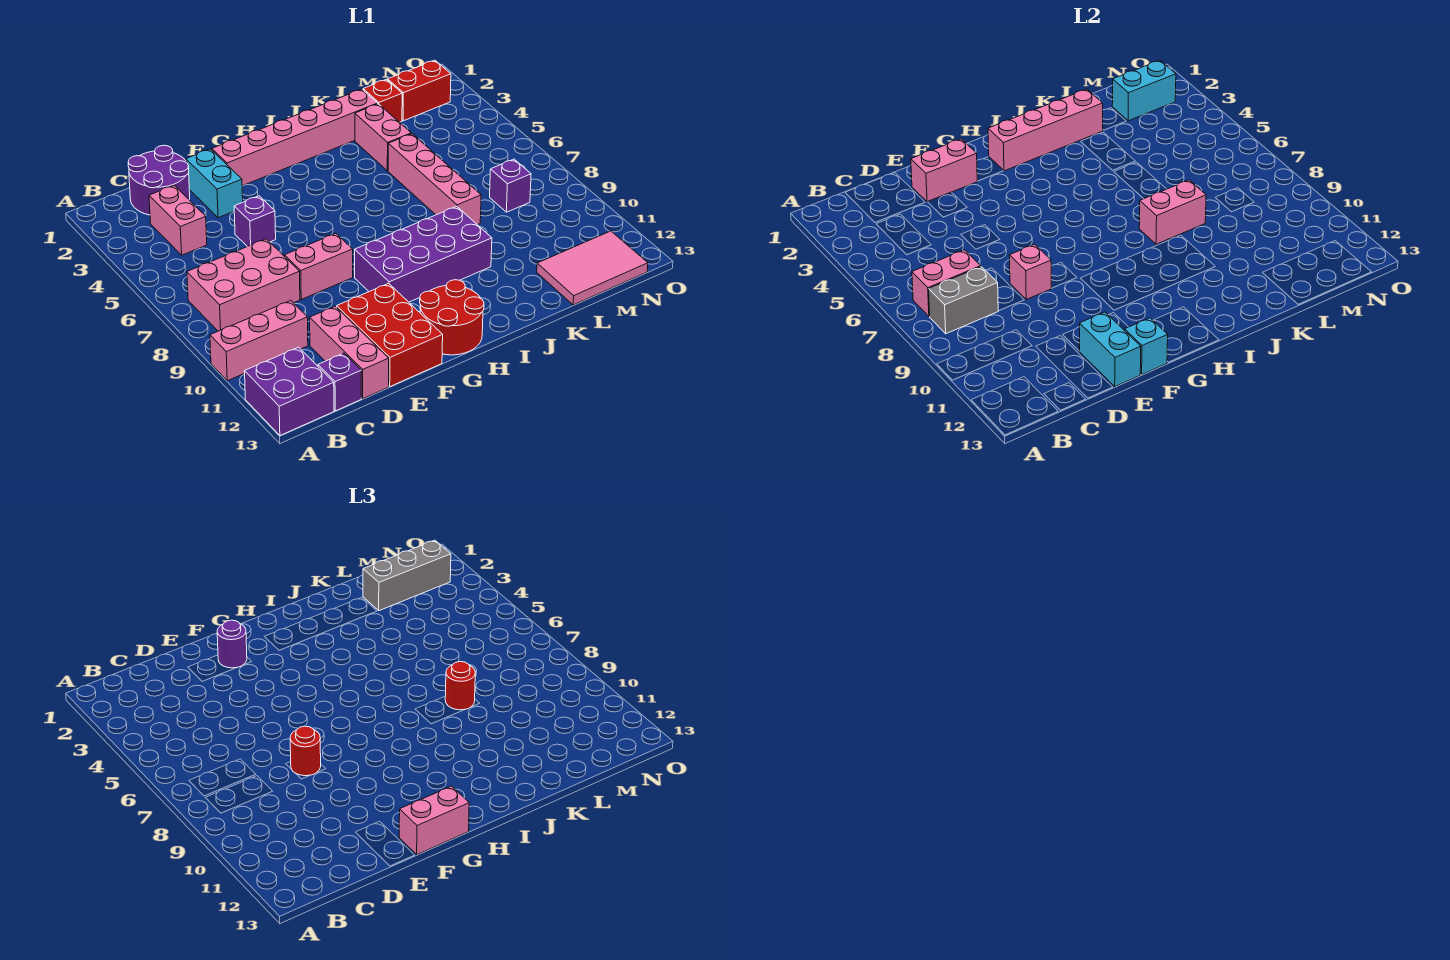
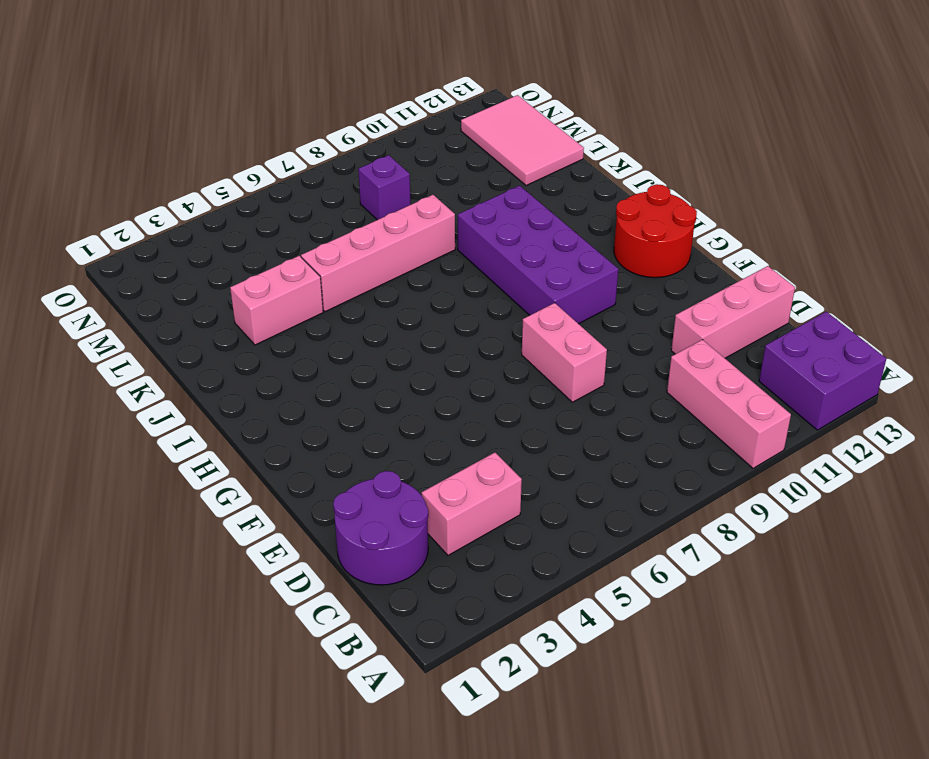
none -> pink 2x3 brick [187,239,300,331]
none -> purple 1x1 brick [318,353,361,411]
none -> cyan 1x2 brick [186,149,243,218]
none -> purple 1x1 brick [234,196,276,247]

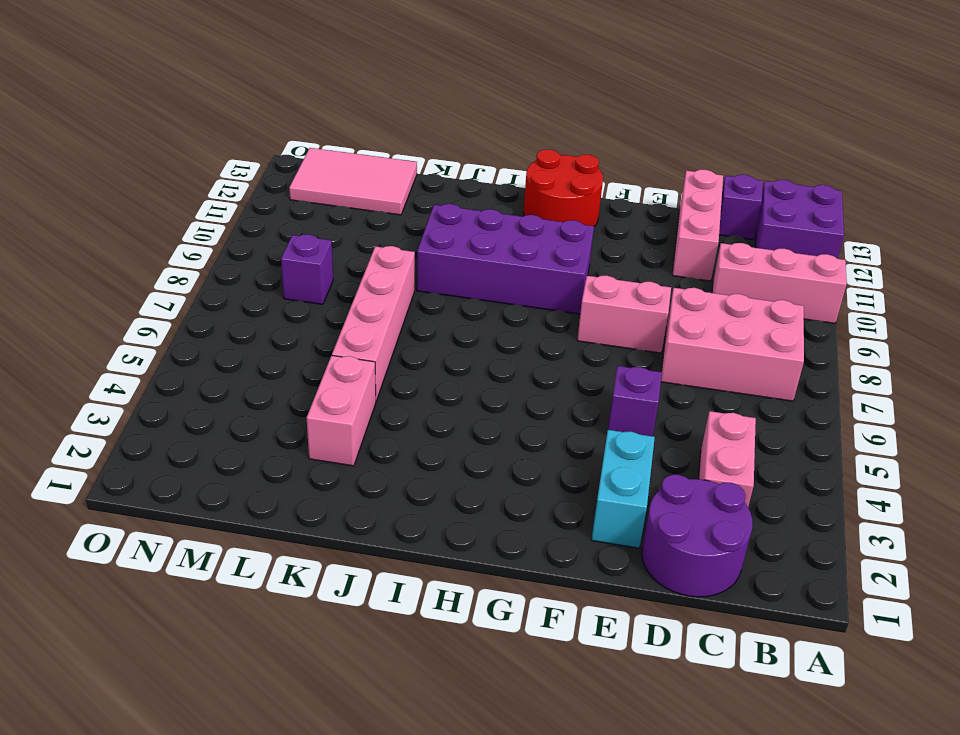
none -> red 2x3 brick [337,283,443,387]
none -> pink 1x6 brick [212,89,378,186]
none -> red 1x1 brick [363,79,402,122]
none -> red 1x2 brick [388,60,451,121]

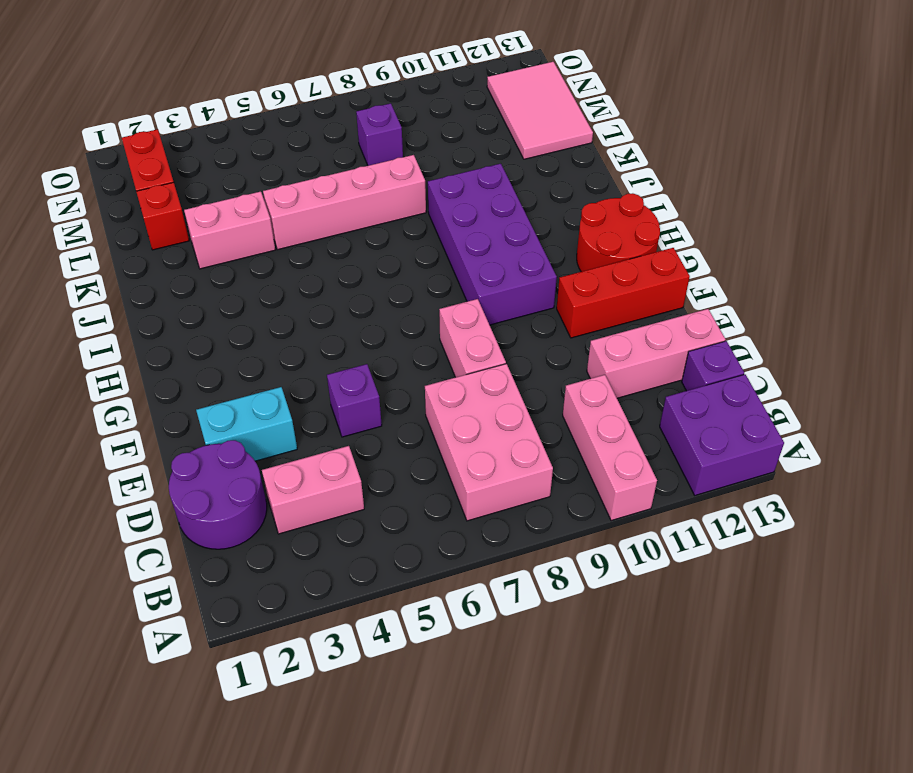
red 1x3 brick [557,248,690,338] -> red 2x3 brick [337,283,443,387]
none -> pink 1x6 brick [212,89,378,186]
none -> pink 1x2 brick [912,250,981,316]
none -> grey 1x2 brick [929,267,998,334]
none -> pink 1x2 brick [911,139,977,202]

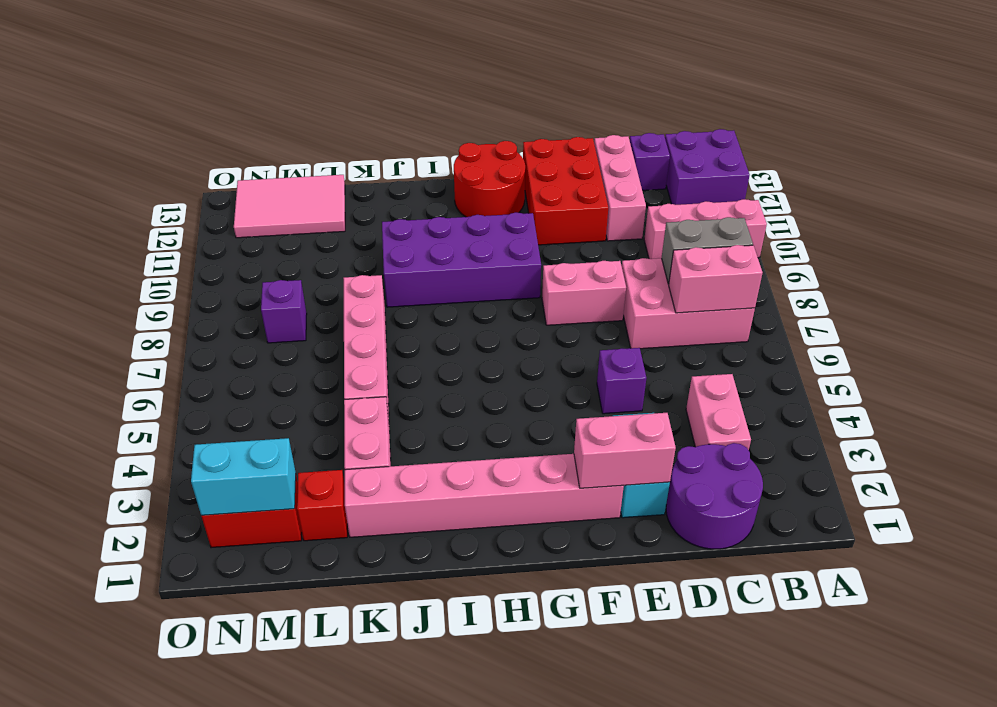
none -> pink 1x1 brick [1009,244,1051,299]
none -> cyan 1x2 brick [1080,312,1141,387]
none -> cyan 1x1 brick [1125,318,1168,374]
none -> pink 1x4 brick [988,89,1103,171]

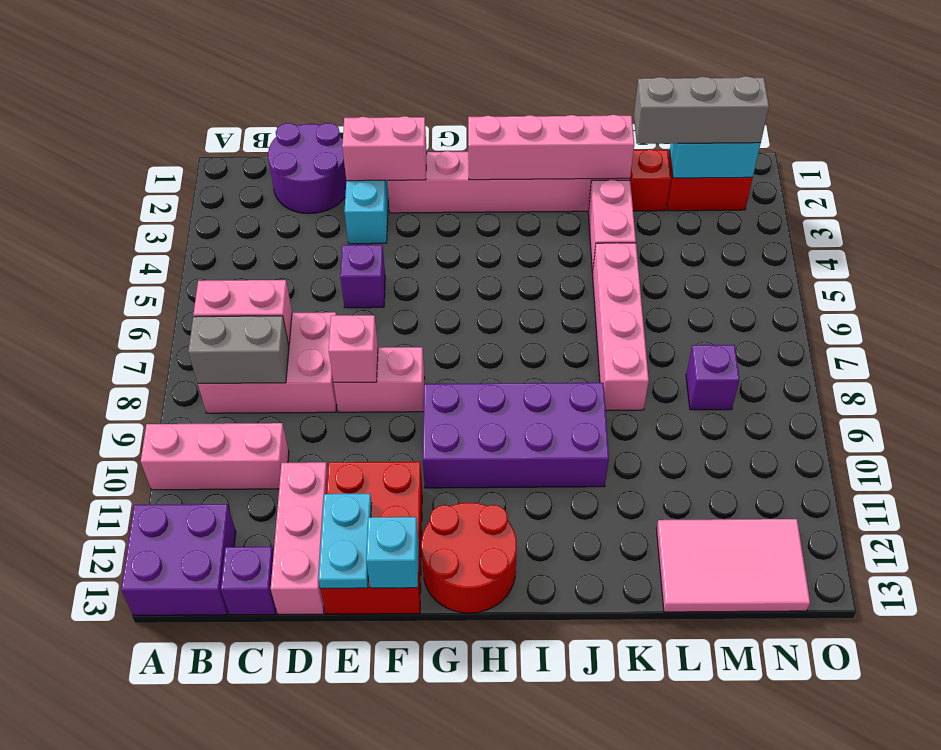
cyan 1x2 plate [319,494,372,588] -> cyan 1x2 brick [1080,312,1141,387]
none -> pink 1x2 brick [149,185,207,255]
none -> pink 1x2 brick [1139,180,1206,244]
none -> red 1x1 round brick [290,726,321,776]
none -> purple 1x1 round brick [217,620,247,668]

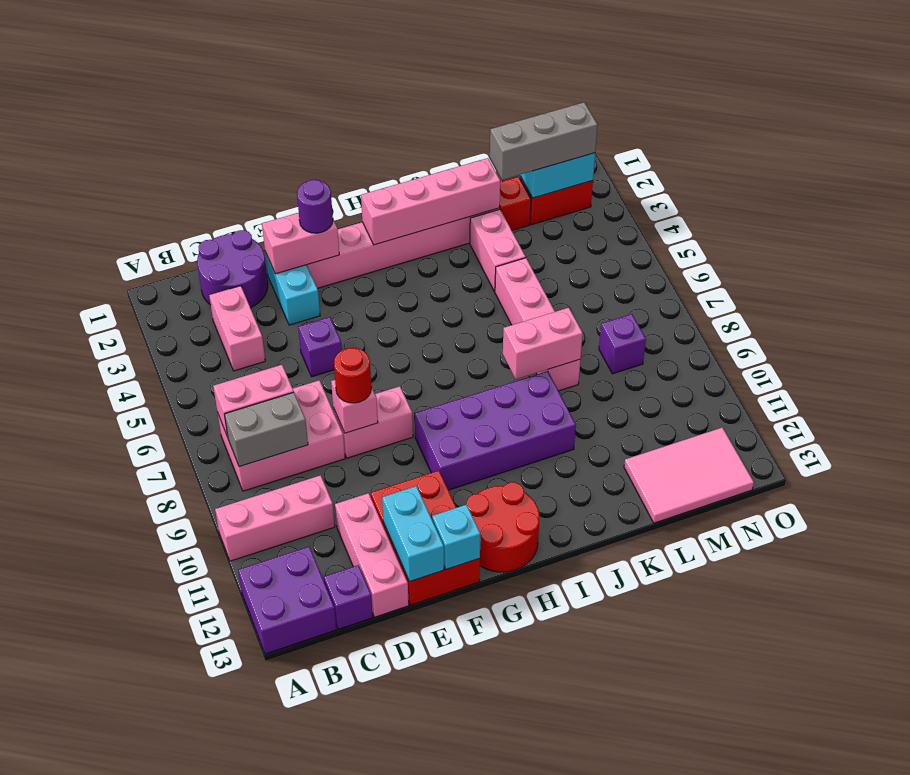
none -> pink 1x2 brick [399,786,469,854]
none -> red 1x1 round brick [445,662,475,710]

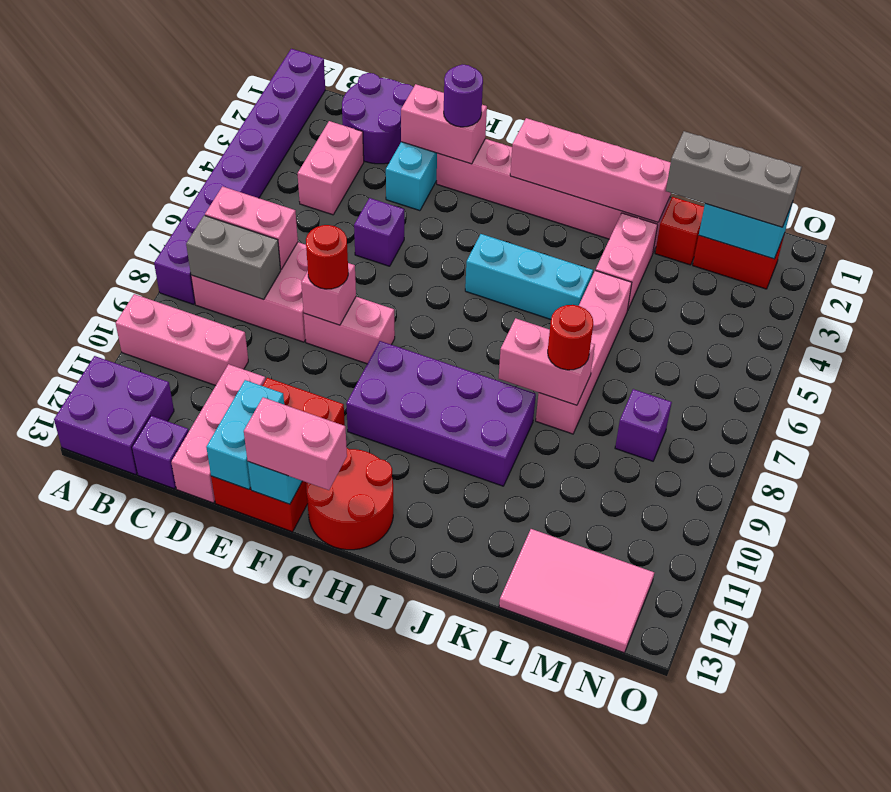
purple 1x8 brick [154,49,325,304] -> none
cyan 1x3 brick [465,234,593,319] -> none

